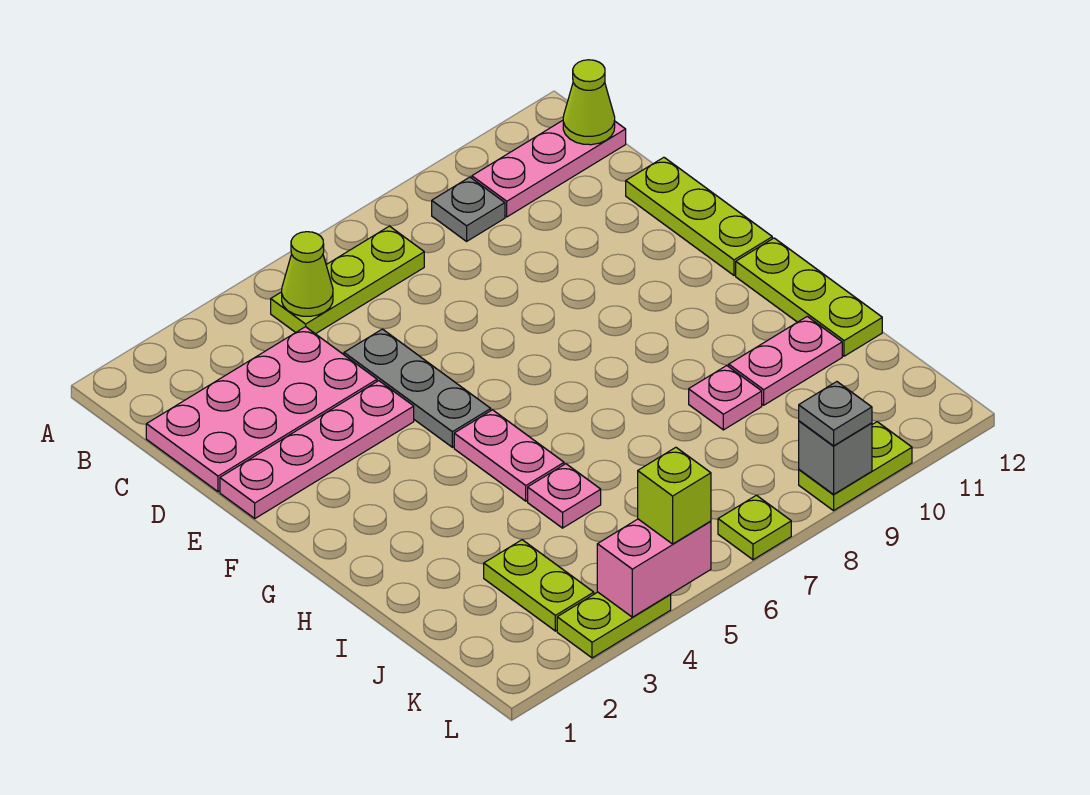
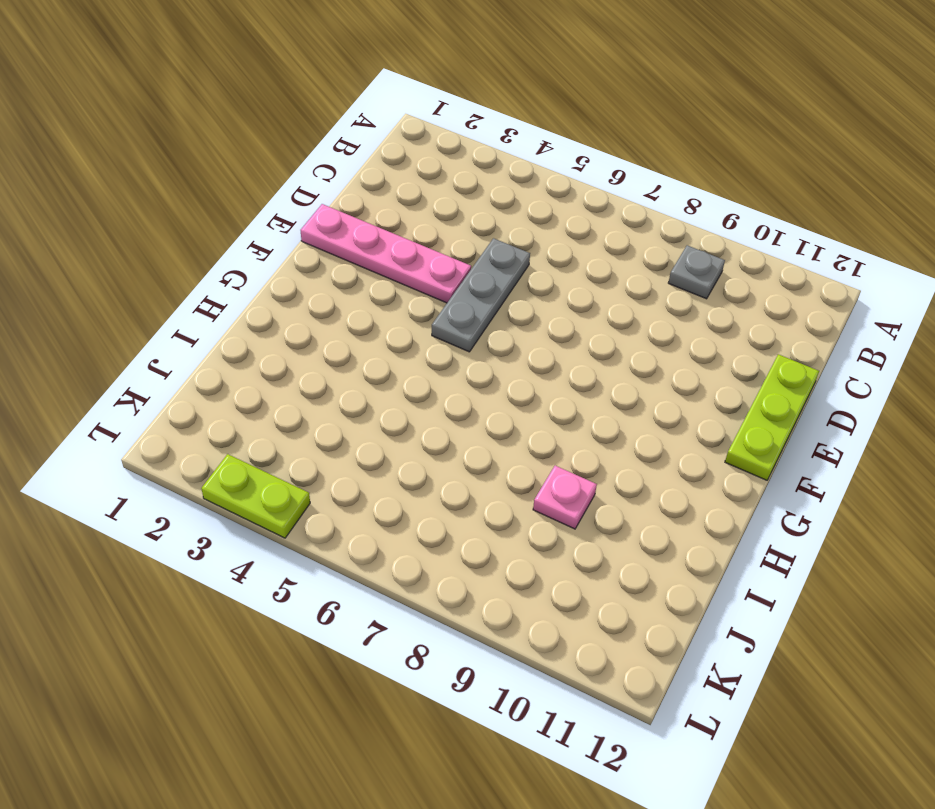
none -> lime 1x3 plate [271,226,424,334]
none -> pink 1x3 plate [472,121,626,217]
none -> pink 2x4 plate [146,327,377,492]

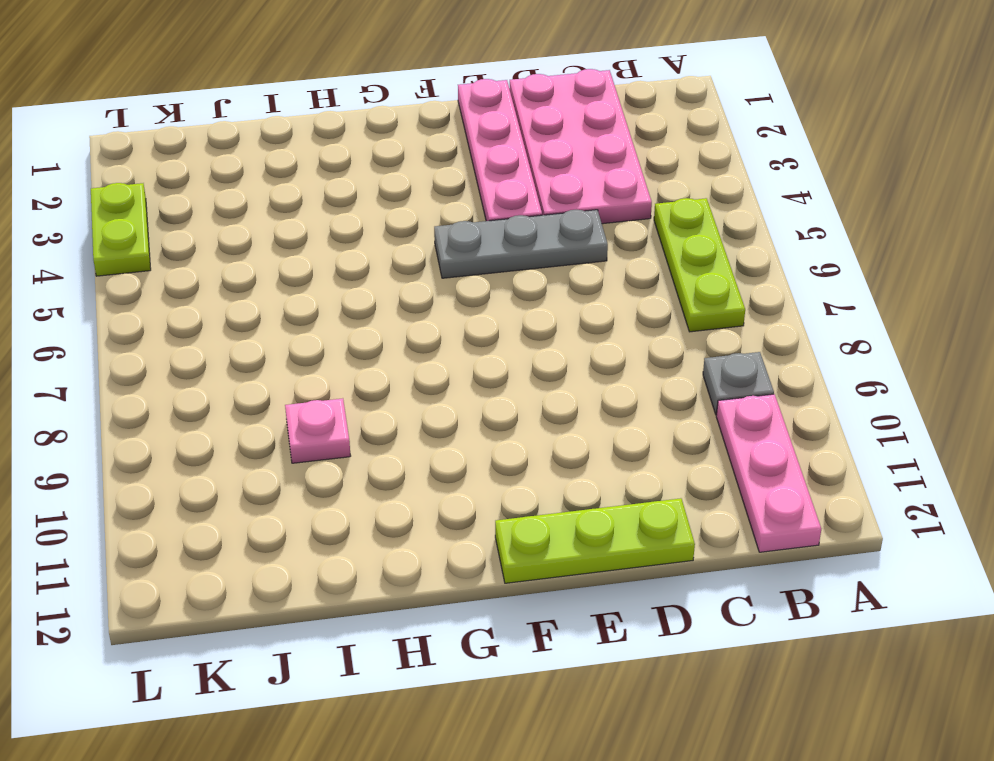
none -> pink 1x2 plate [454,410,564,501]
none -> lime 1x3 plate [736,238,882,356]
none -> pink 1x1 plate [528,464,601,528]

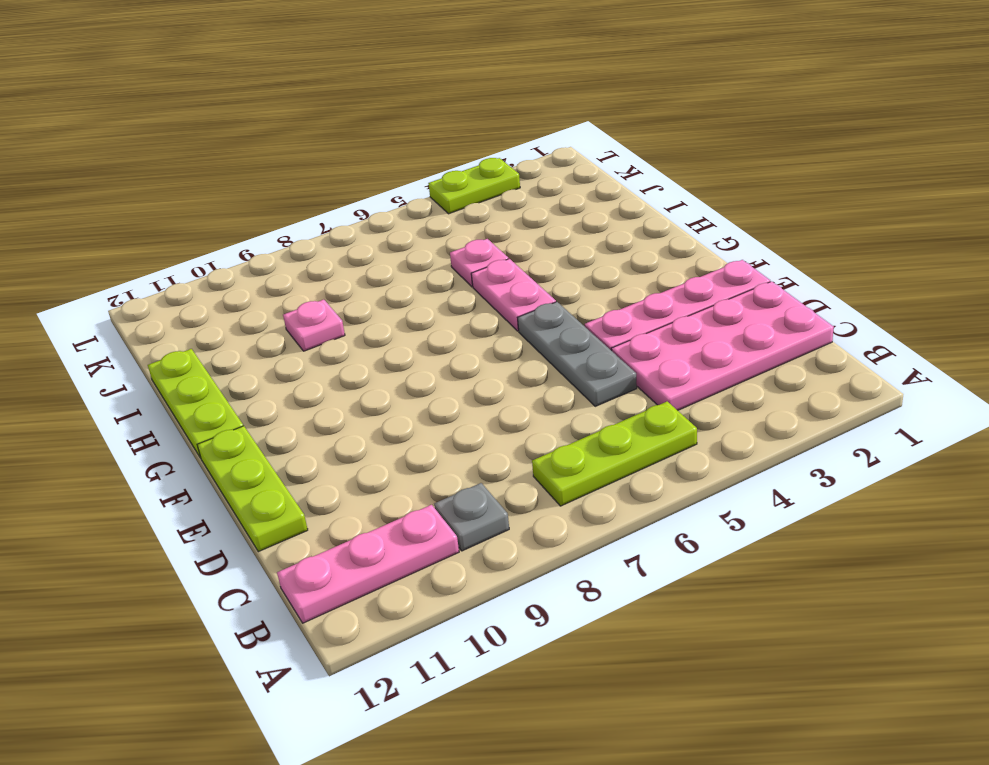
none -> pink 1x2 plate [729,316,842,405]
none -> lime 1x2 plate [484,540,594,631]
none -> lime 1x1 plate [718,495,791,560]

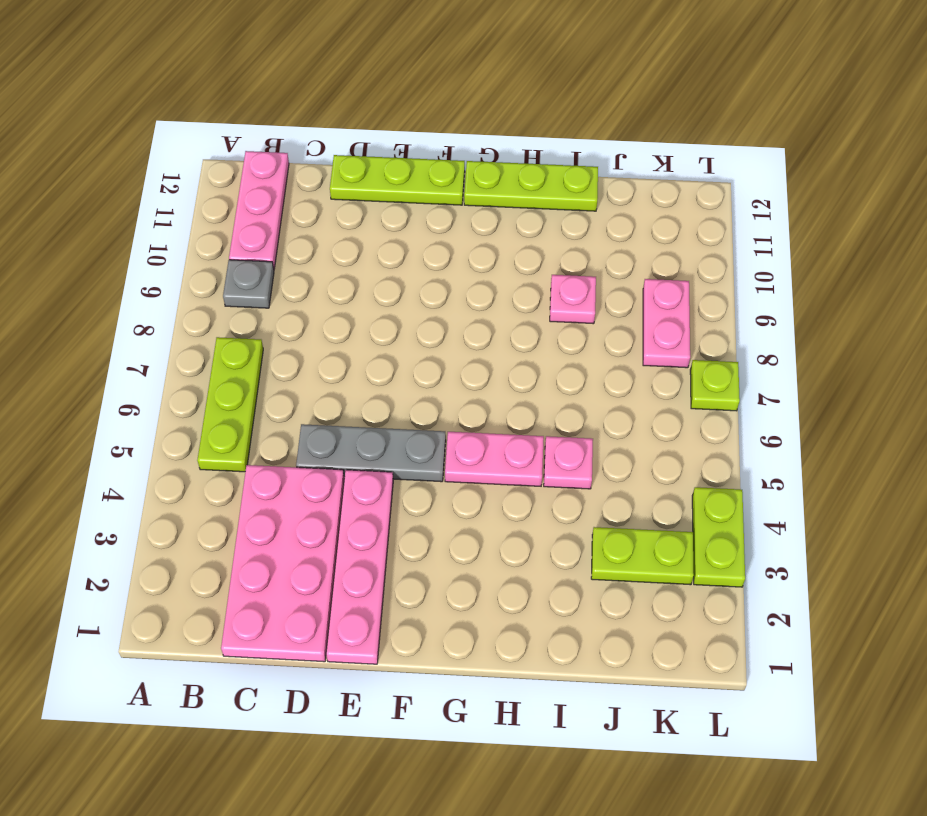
pink 1x2 plate [643,279,690,368] -> pink 1x2 plate moved to [729,316,842,405]
none -> lime 1x2 plate [799,422,912,511]
none -> lime 1x1 cone [282,232,333,316]
none -> lime 1x1 cone [563,60,615,145]

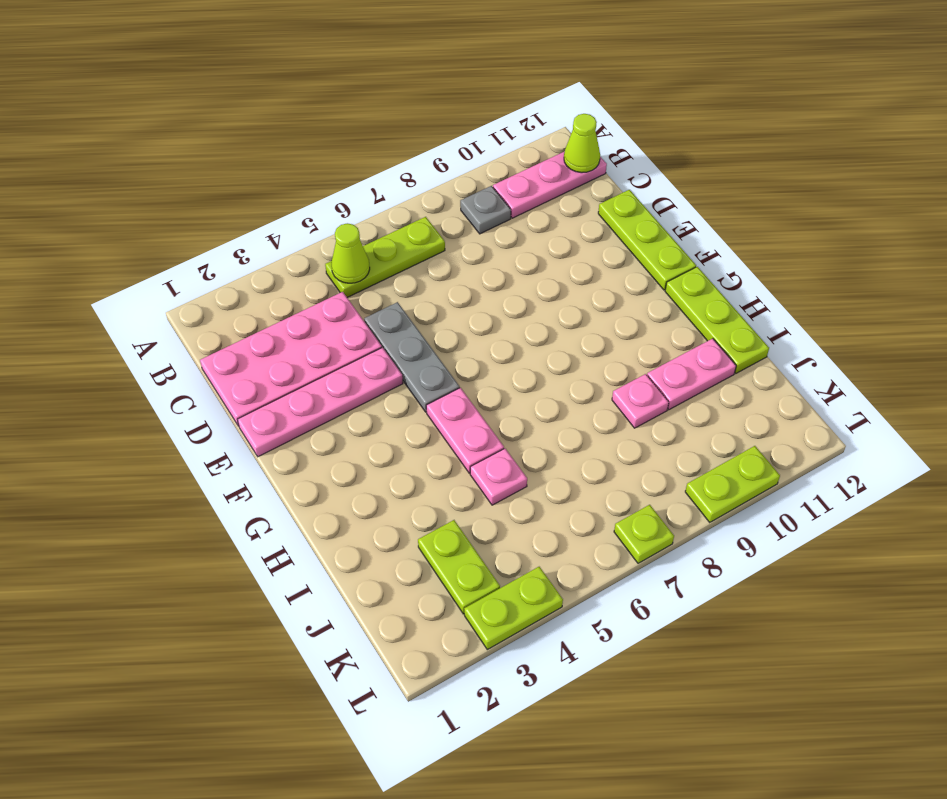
none -> pink 1x2 brick [597,519,711,617]
none -> grey 1x1 brick [799,421,872,494]
none -> lime 1x1 brick [638,447,711,544]

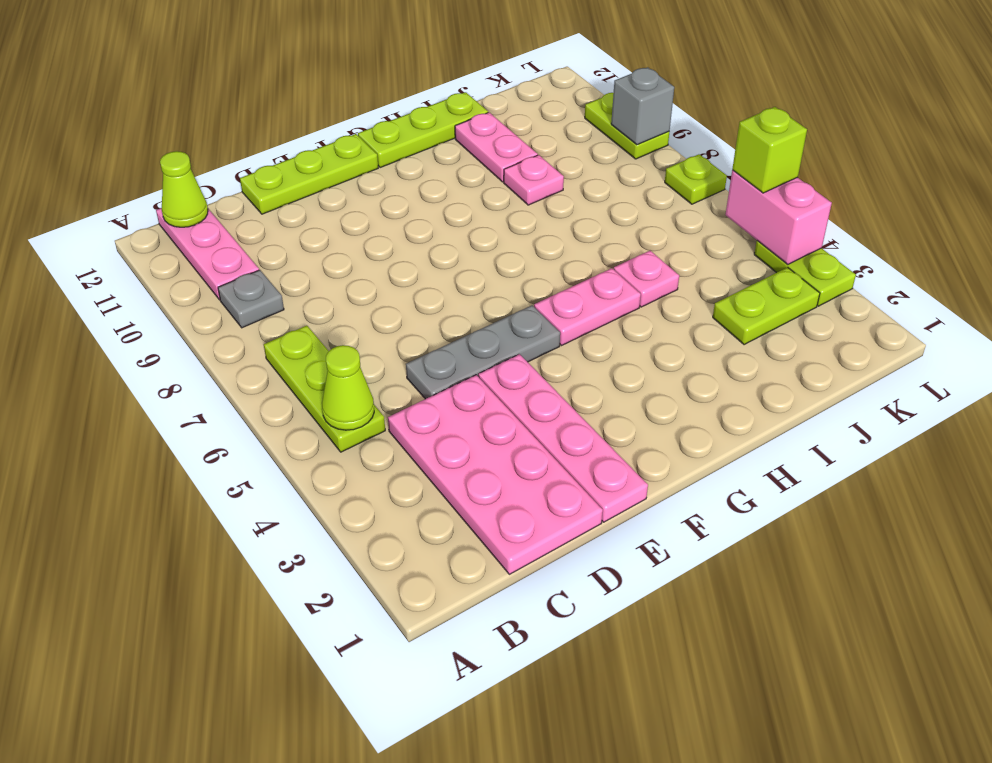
none -> grey 1x1 plate [799,382,872,446]

